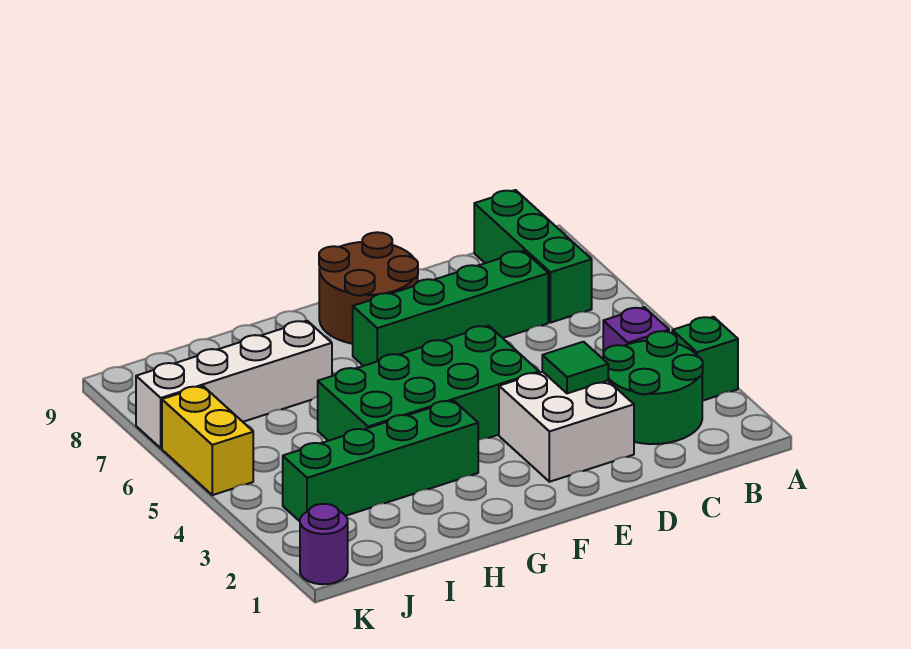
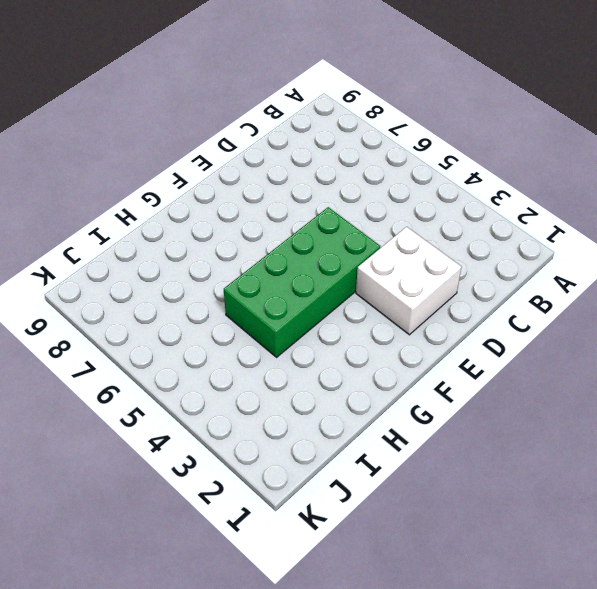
none -> green 1x1 brick [672,317,738,401]
none -> green 2x2 round brick [603,331,703,444]
none -> purple 1x1 brick [603,307,669,359]

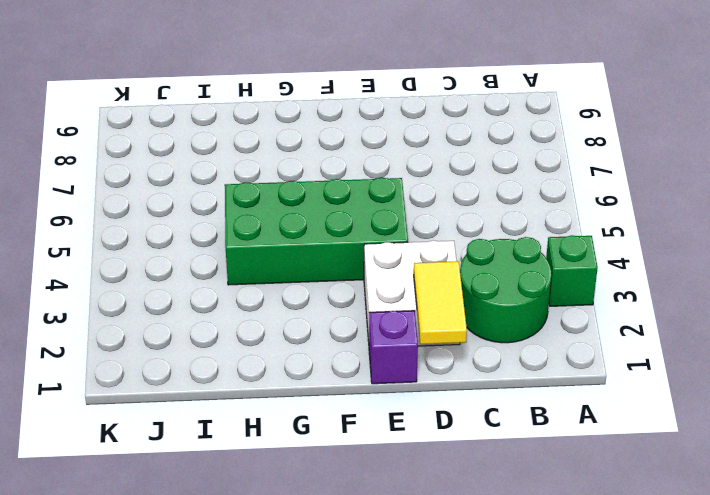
yellow 1x2 tile [414,261,467,344] -> none
purple 1x1 brick [369,311,418,384] -> purple 1x1 brick moved to [603,307,669,359]
none -> green 1x3 brick [474,190,592,323]
none -> green 1x4 brick [353,251,548,366]
none -> brown 2x2 round brick [319,232,418,344]

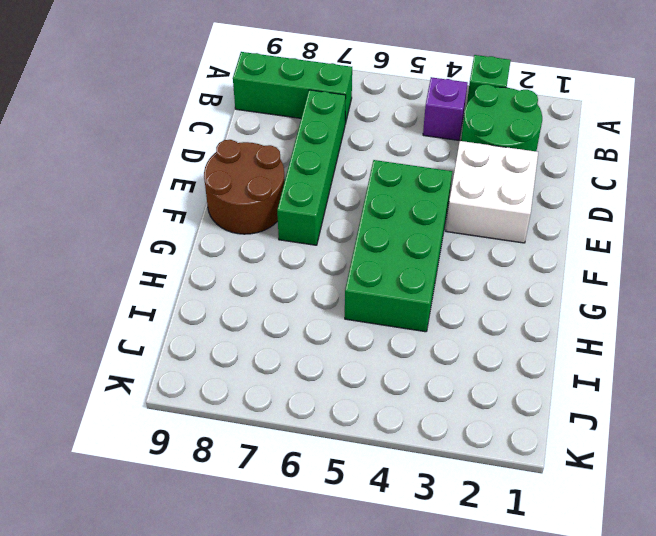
none -> green 1x4 brick [283,400,478,521]
none -> white 1x4 brick [136,321,332,448]
none -> purple 1x1 round brick [300,504,348,584]

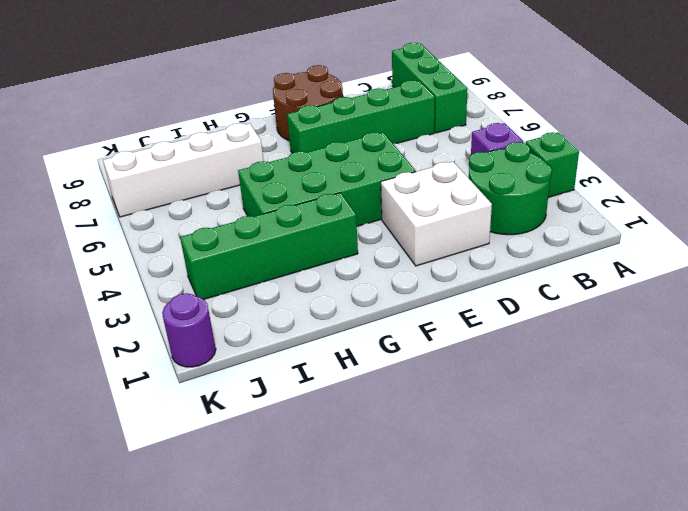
none -> yellow 1x2 brick [162,386,253,495]
none -> green 1x1 tile [542,342,608,393]

